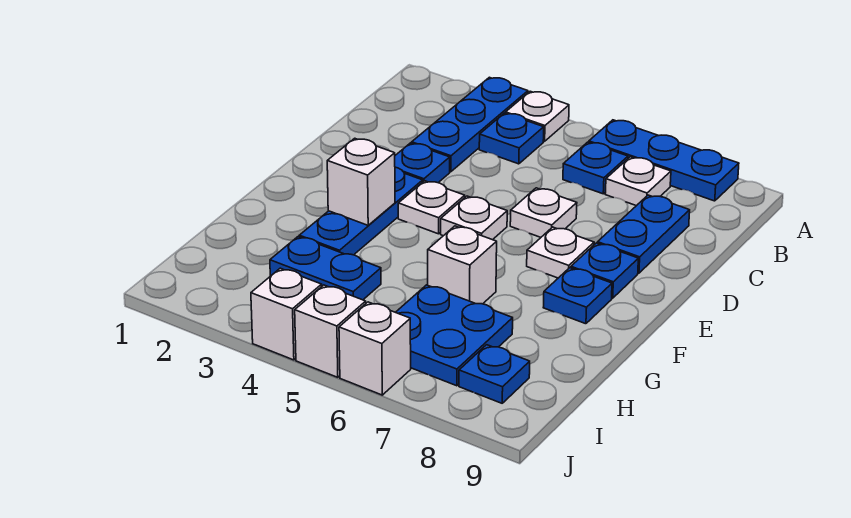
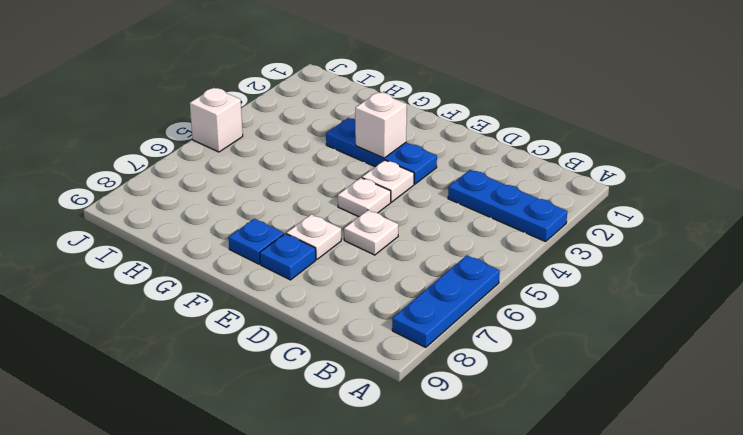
none -> white 1x1 plate [506,91,569,141]
none -> blue 1x1 plate [479,113,544,164]
none -> blue 1x1 plate [563,142,628,194]

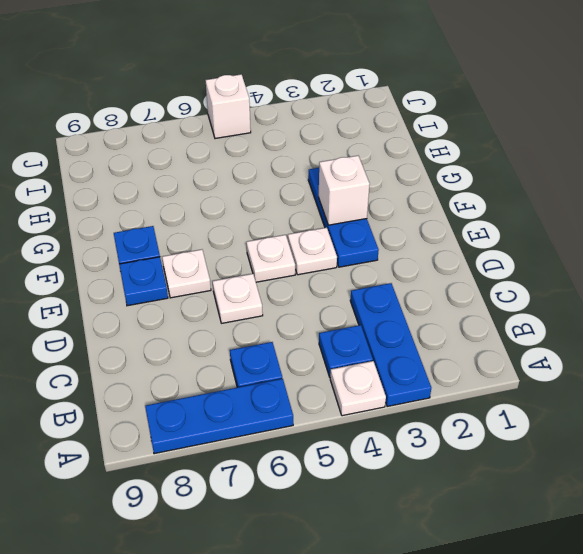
none -> white 1x1 plate [605,157,671,206]
none -> blue 1x2 plate [598,195,690,273]
none -> blue 1x1 plate [395,143,450,183]

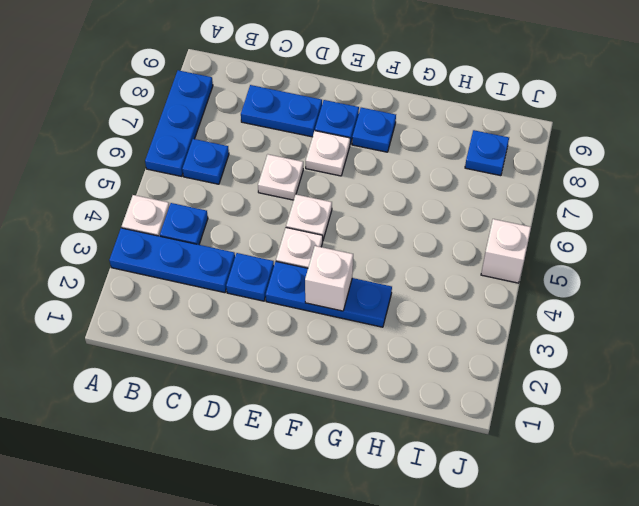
none -> white 1x1 plate [605,157,671,206]
none -> white 1x1 brick [428,226,497,304]
none -> blue 1x2 plate [270,237,381,300]

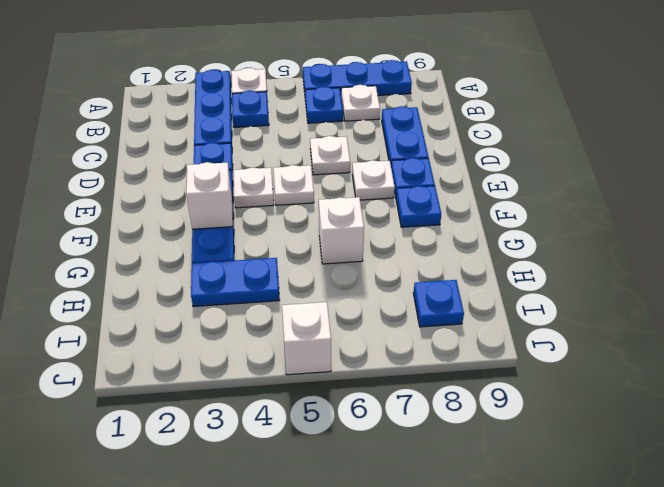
none -> blue 2x2 plate [396,285,513,386]
none -> white 1x1 brick [251,268,322,360]
none -> white 1x1 brick [339,302,411,395]

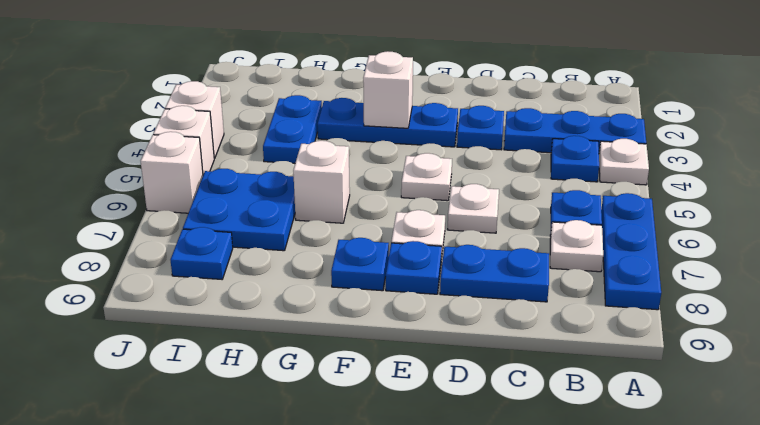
none -> white 1x1 plate [398,181,465,234]

